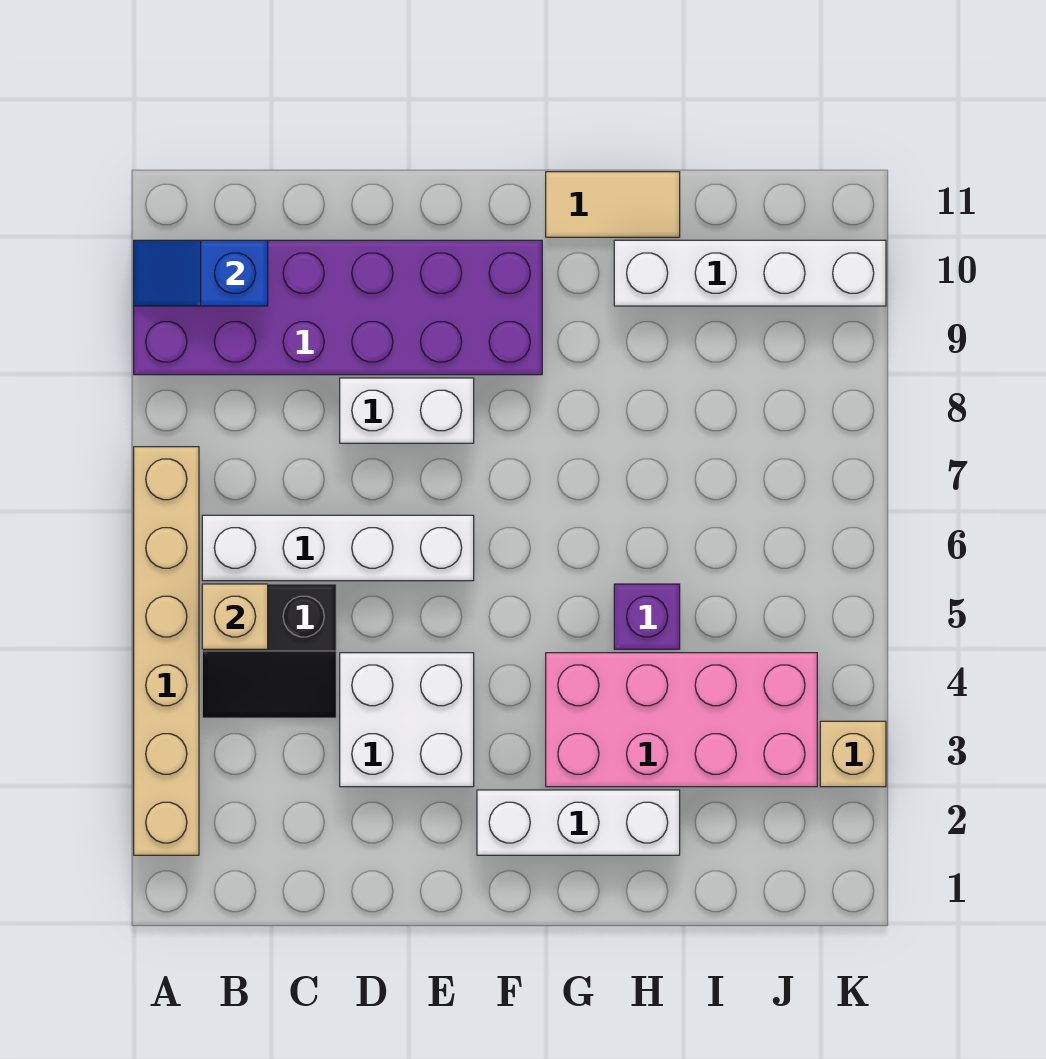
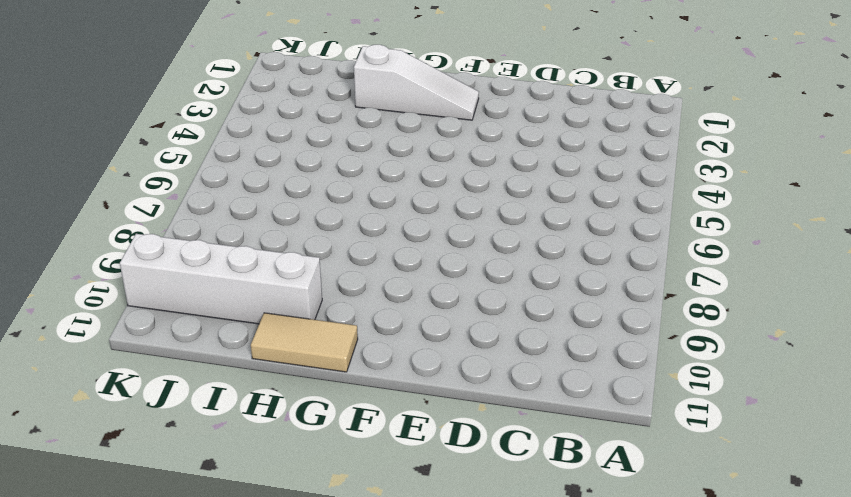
white 1x3 slope [354,45,479,120] -> white 1x3 brick [477,790,680,855]
none -> tan 1x6 brick [134,447,199,855]
none -> purple 2x6 brick [134,240,542,375]
none -> black 2x2 slope [202,584,336,718]

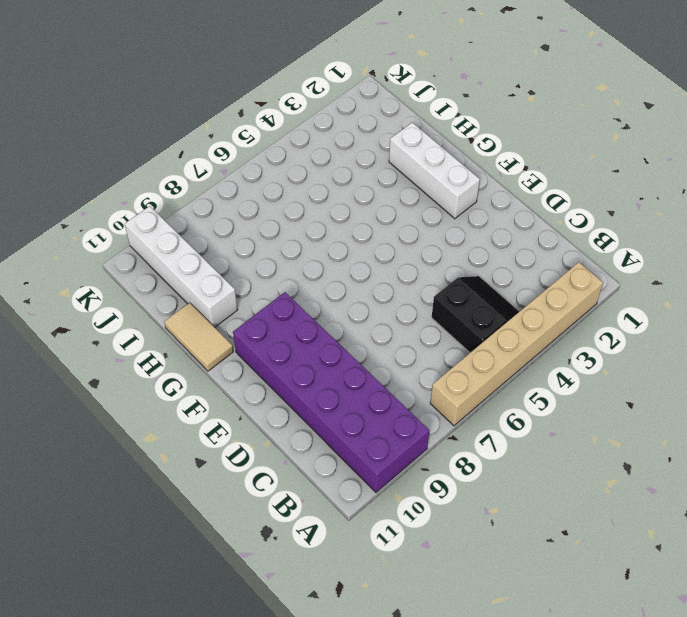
none -> white 1x4 brick [202,515,474,581]
none -> white 2x2 brick [340,653,474,787]
none -> white 1x2 brick [340,378,474,443]

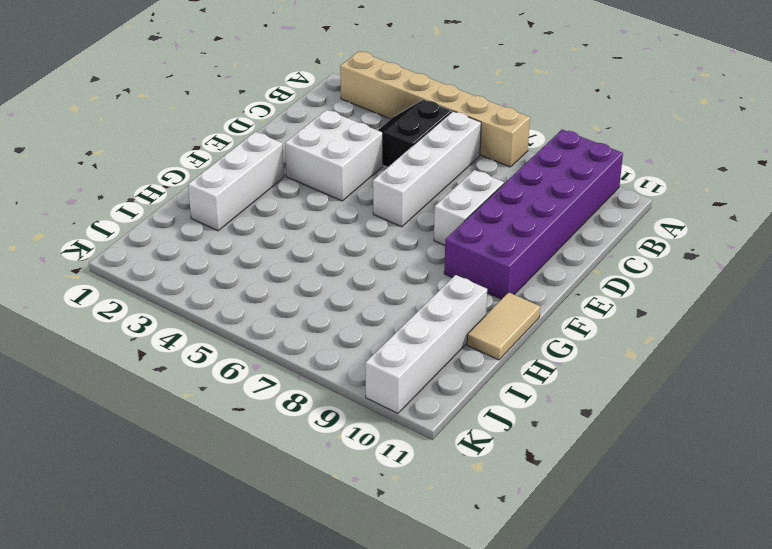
none -> pink 2x4 brick [546,653,817,787]
none -> purple 1x1 brick [614,584,680,649]
none -> tan 1x1 brick [820,721,886,787]

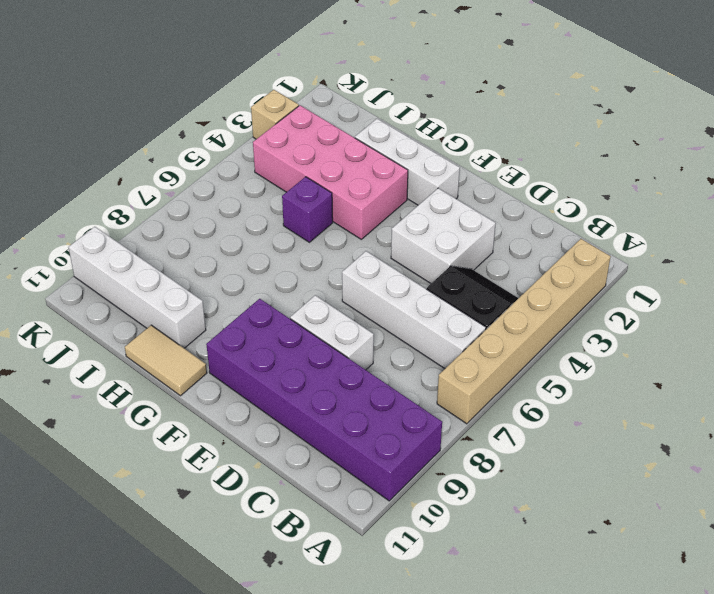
none -> blue 1x2 slope [134,240,268,306]
none -> tan 1x1 brick [202,584,268,649]

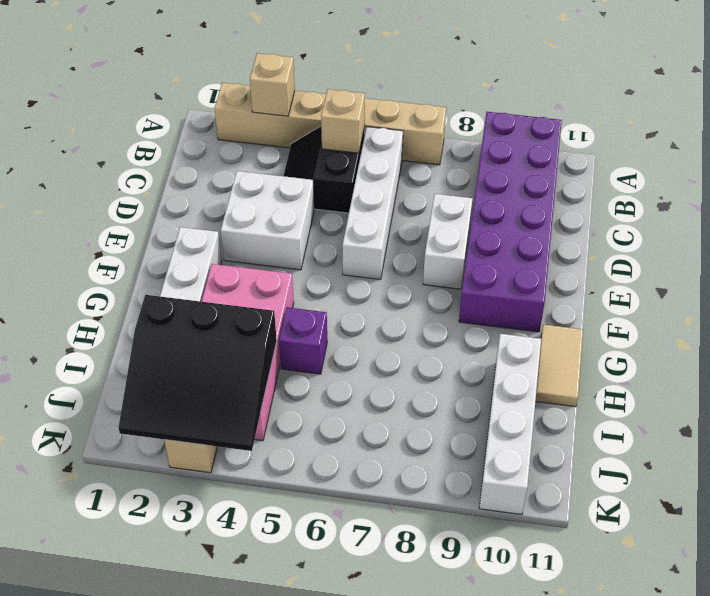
tan 1x1 brick [250,53,295,116] -> none
black 3x3 slope [118,295,277,451] -> none
none -> blue 1x2 slope [134,240,268,306]

